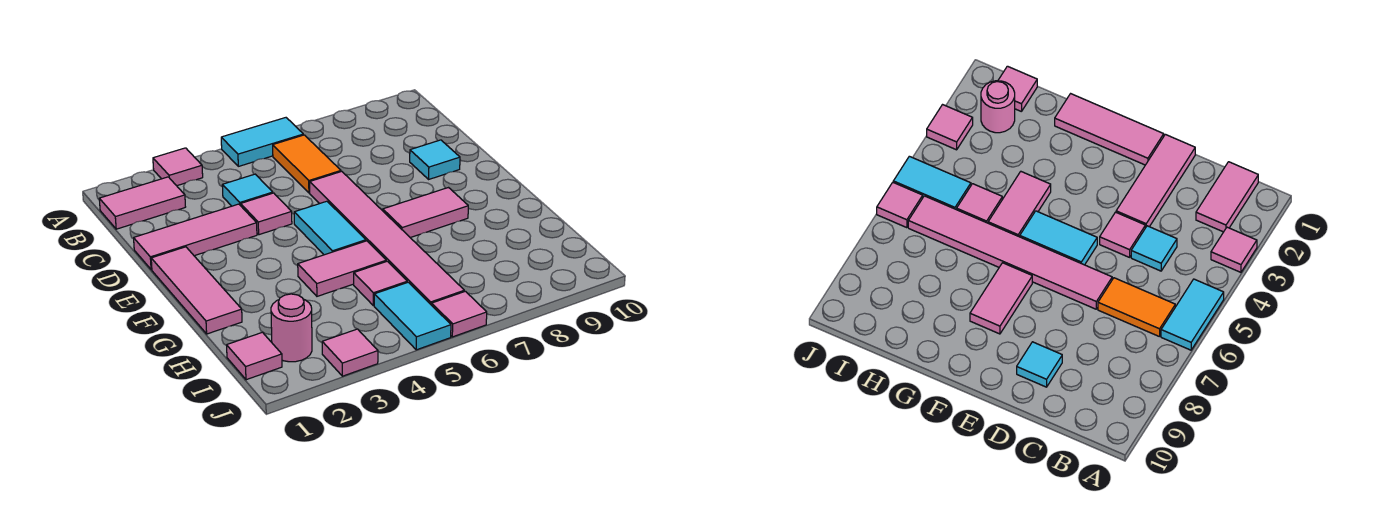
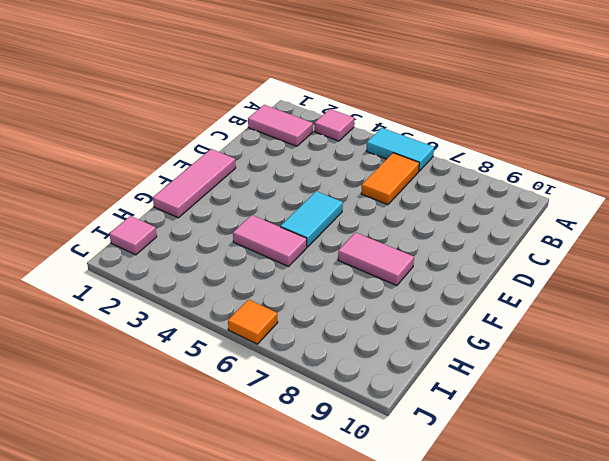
orange 1x1 tile [228,300,278,344] -> pink 1x1 tile [432,291,487,337]
none -> cyan 1x1 tile [222,174,273,206]
none -> pink 1x3 tile [134,204,257,270]
none -> pink 1x1 tile [241,193,292,235]

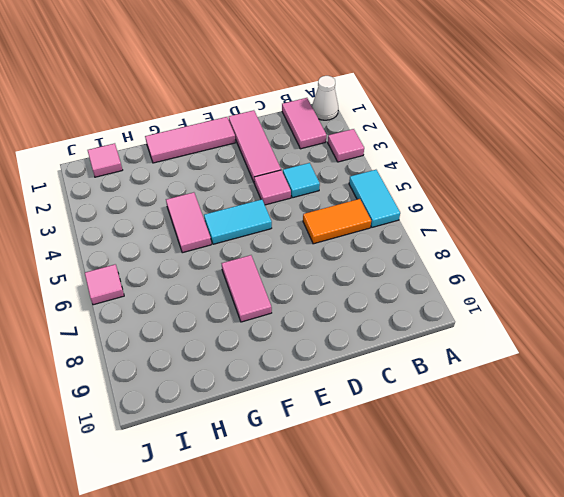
white 1x1 cone [312,76,338,120] -> none
none -> pink 1x6 tile [310,171,464,305]
none -> cyan 1x1 tile [410,140,460,179]
none -> pink 1x1 tile [354,261,407,306]

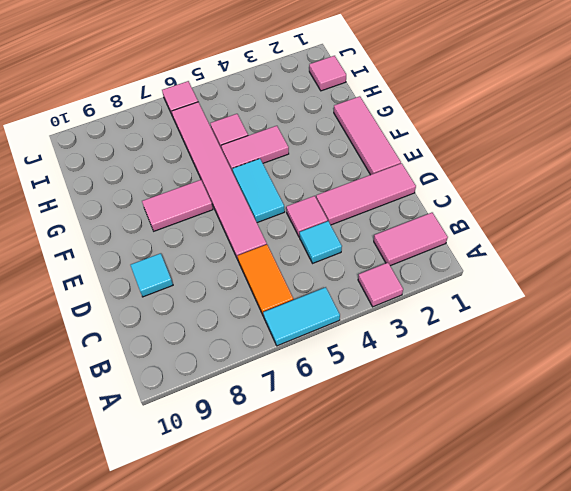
none -> pink 1x1 round brick [271,294,312,362]
none -> cyan 1x2 tile [374,282,451,350]
none -> pink 1x1 tile [322,329,378,376]

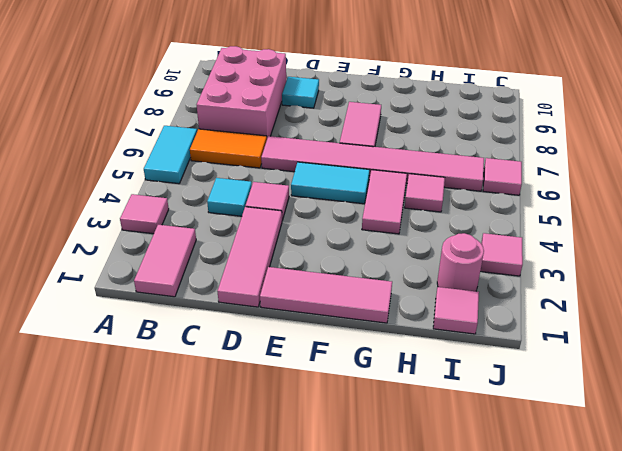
pink 2x3 brick [197,46,286,138] -> none
none -> cyan 1x2 tile [374,282,451,350]

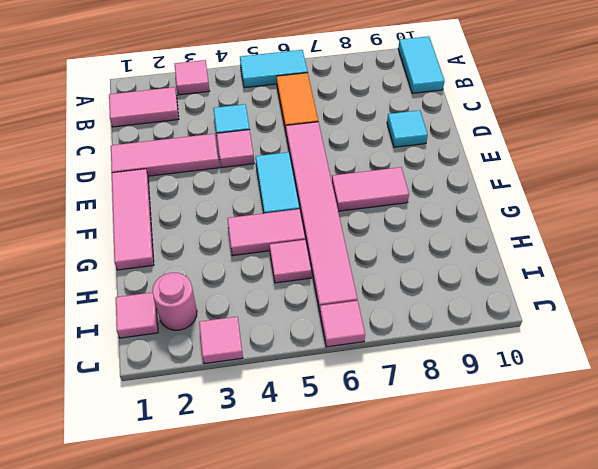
cyan 1x2 tile [398,36,445,93] -> cyan 1x2 tile moved to [374,282,451,350]

